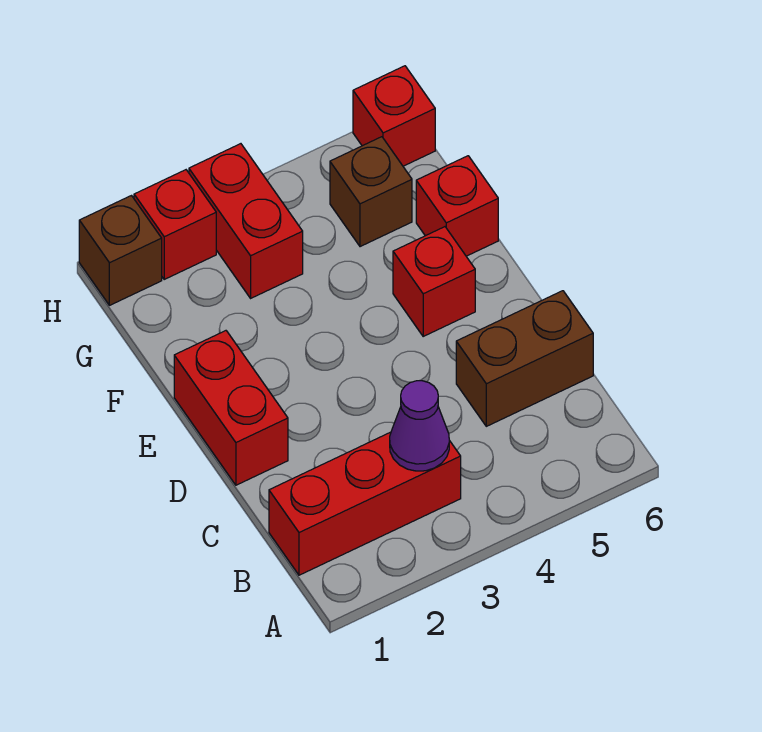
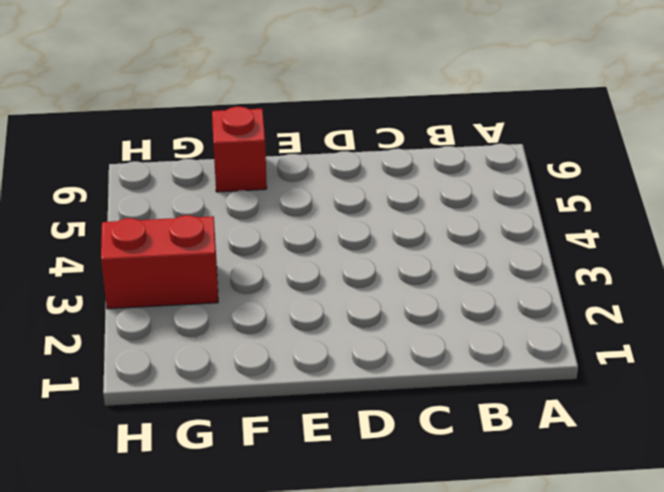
none -> red 1x3 brick [269,432,461,575]
none -> brown 1x2 brick [456,291,593,426]

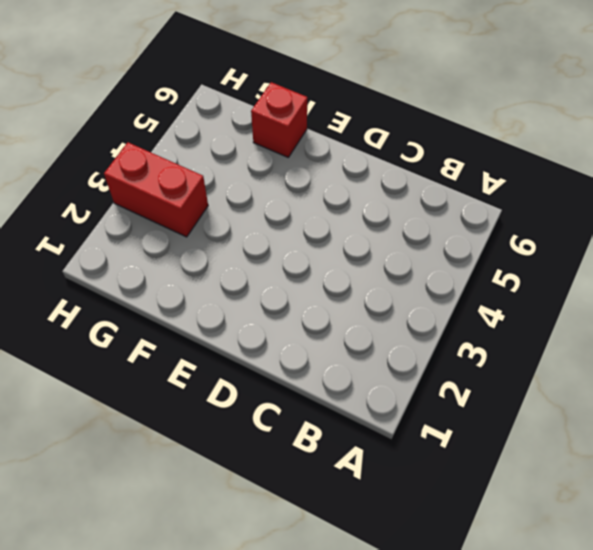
none -> red 1x3 brick [269,432,461,575]
none -> brown 1x2 brick [456,291,593,426]

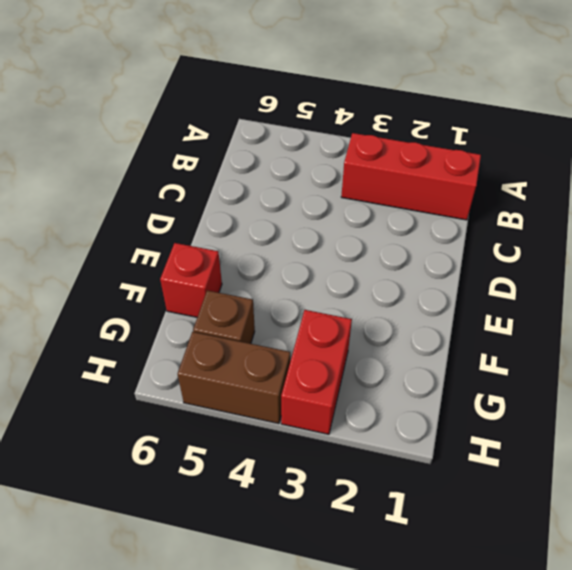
brown 1x2 brick [178,332,290,424] -> brown 1x2 brick moved to [456,291,593,426]
none -> red 1x2 brick [174,331,288,485]
none -> red 1x1 brick [393,227,475,336]

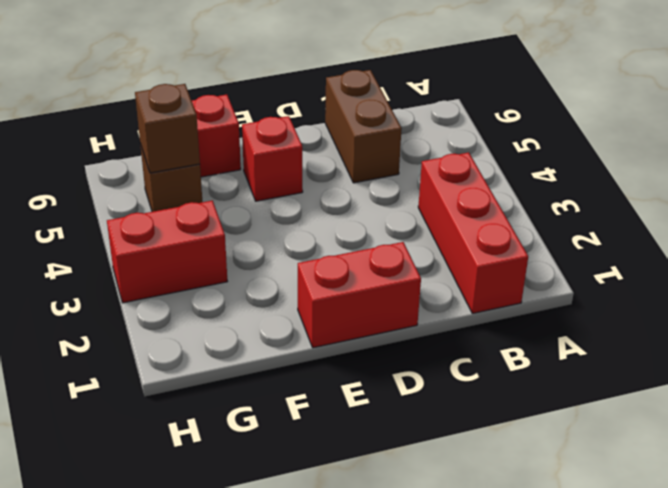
brown 1x1 brick [135,84,200,173] -> brown 1x1 brick moved to [79,196,162,305]
none -> red 1x1 brick [134,170,216,279]
none -> red 1x1 brick [353,66,435,166]

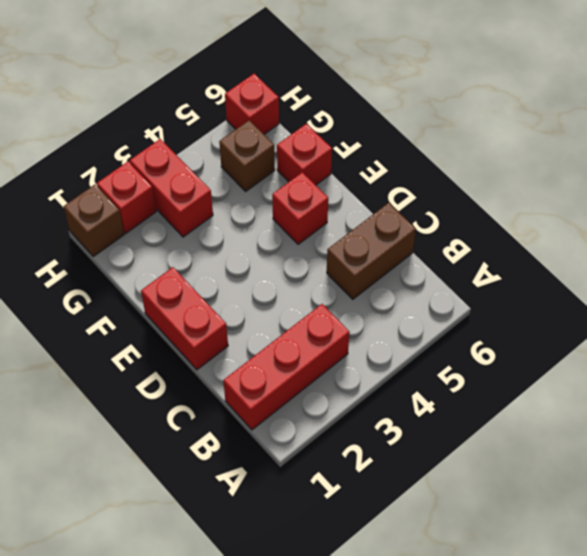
none -> purple 1x1 cone [390,381,449,471]

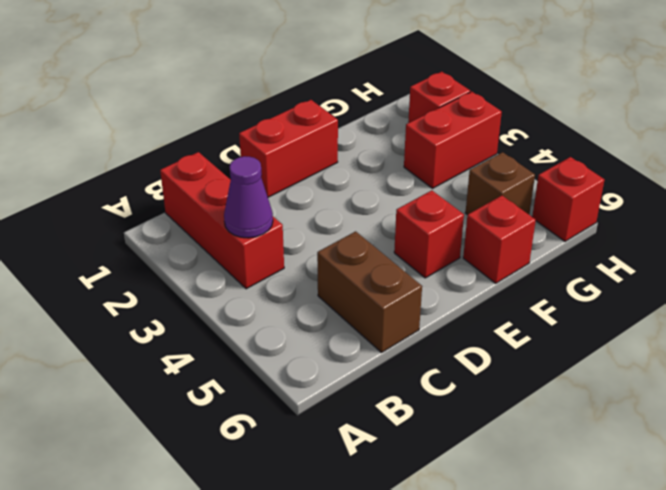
none -> brown 1x1 brick [79,196,162,305]

